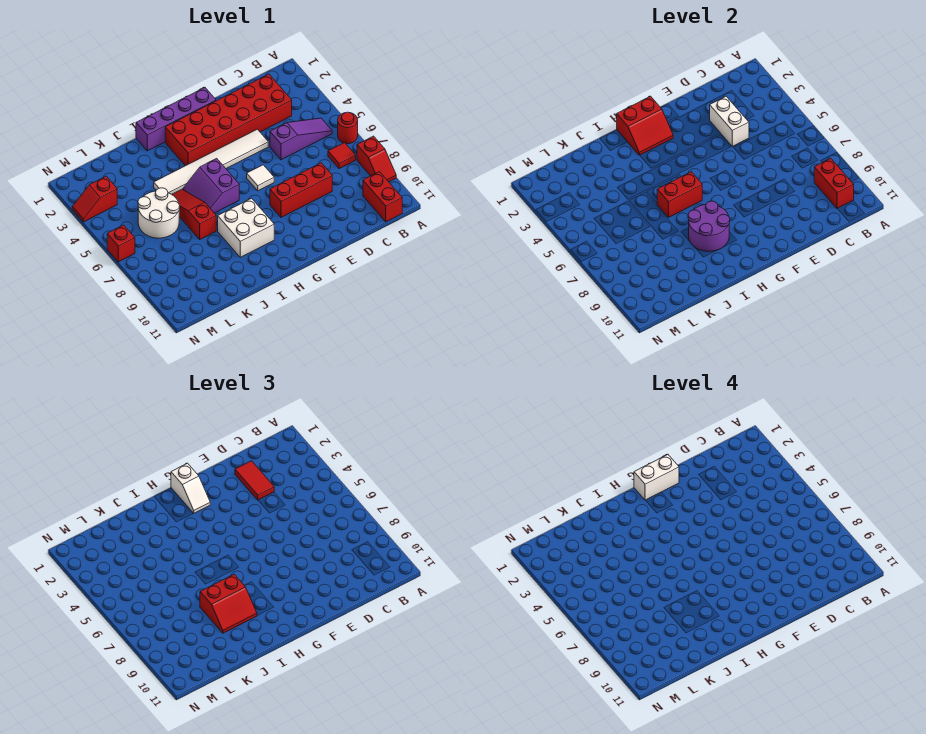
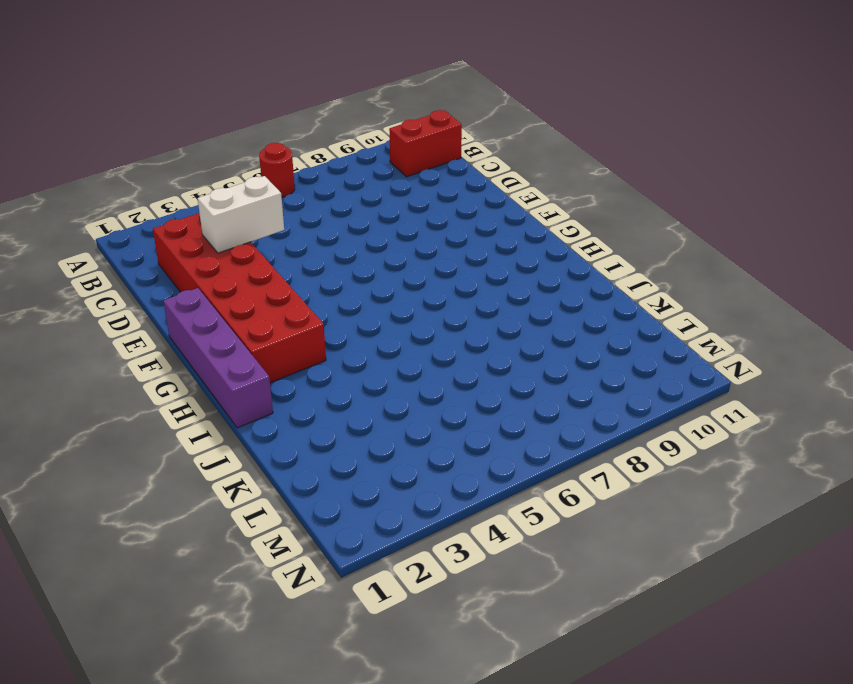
none -> red 1x2 slope [357,136,396,182]
none -> purple 1x3 slope [270,118,332,160]
none -> red 1x1 tile [328,143,356,169]

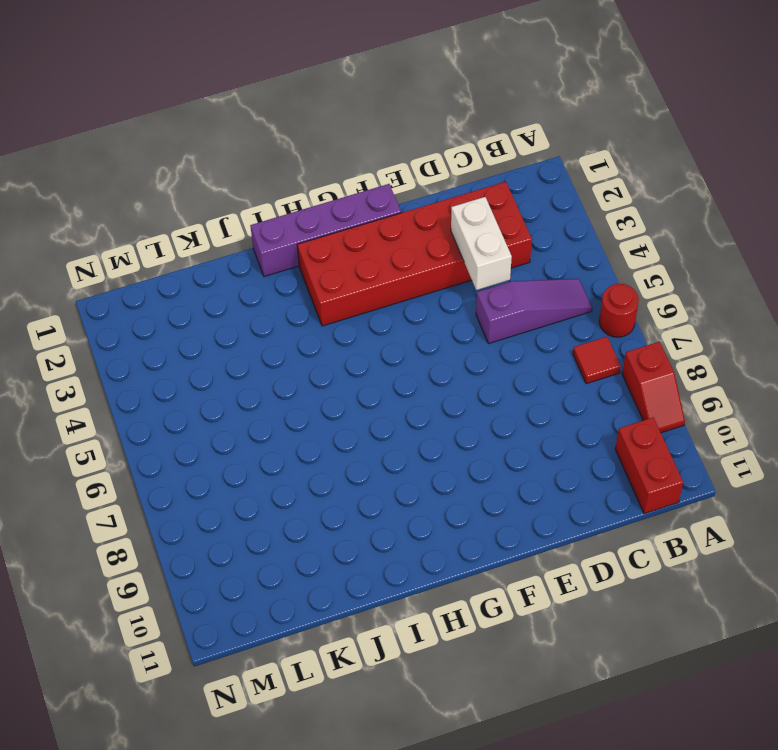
none -> red 1x3 brick [270,163,332,217]
none -> white 1x6 tile [154,129,268,194]
none -> white 1x1 tile [247,165,274,191]

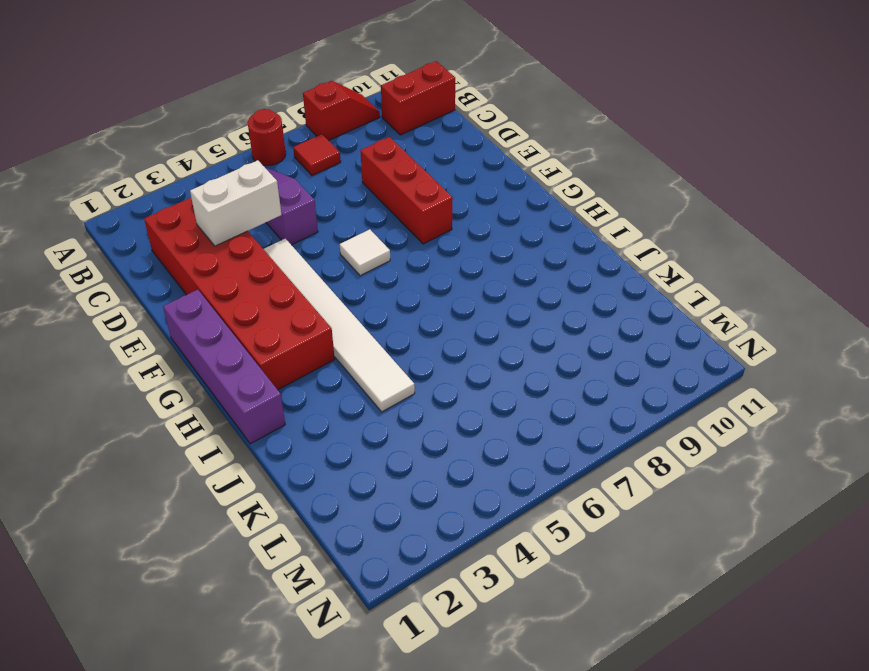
none -> purple 2x2 slope [183,158,239,213]
none -> white 2x2 brick [218,198,274,257]
none -> red 1x3 slope [172,189,216,239]

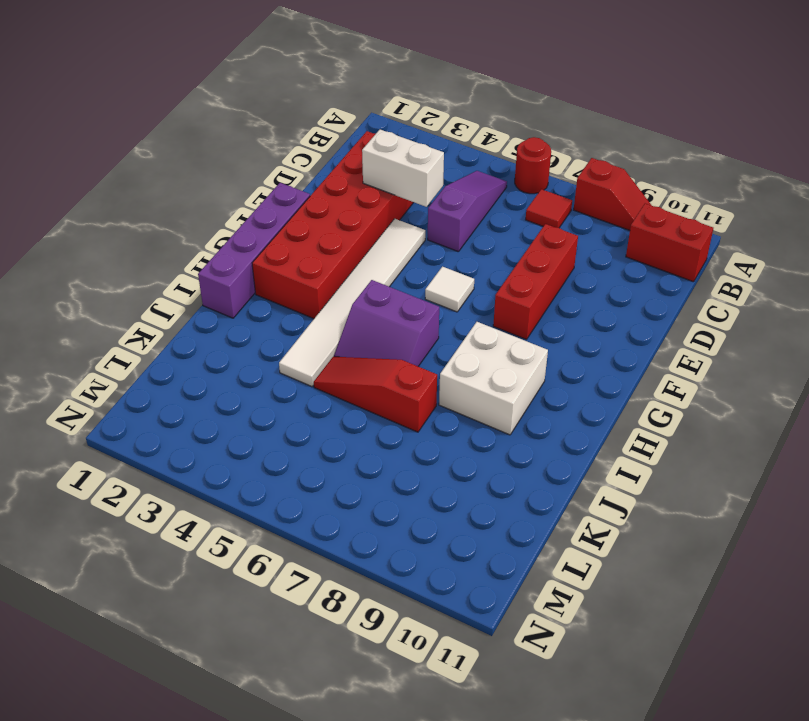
none -> white 2x2 round brick [138,188,180,238]
none -> red 1x2 slope [72,176,117,222]
none -> red 1x1 brick [107,225,135,262]

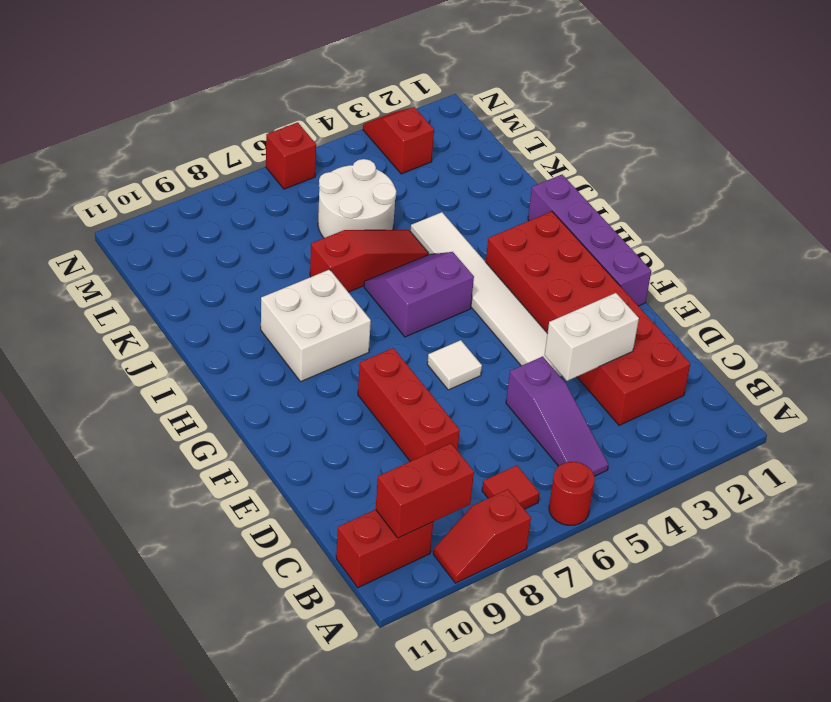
none -> red 2x2 slope [617,96,673,155]
none -> red 1x2 brick [657,172,702,217]
none -> purple 2x2 round brick [688,201,730,251]

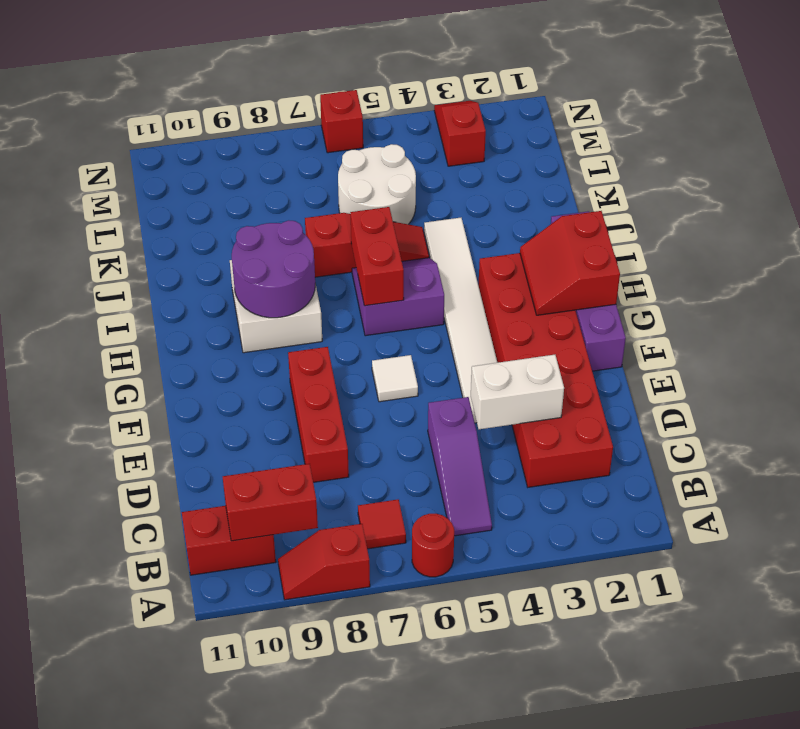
none -> red 1x2 tile [235,461,274,500]
none -> white 1x2 slope [171,463,210,513]
none -> red 2x2 slope [200,574,257,633]

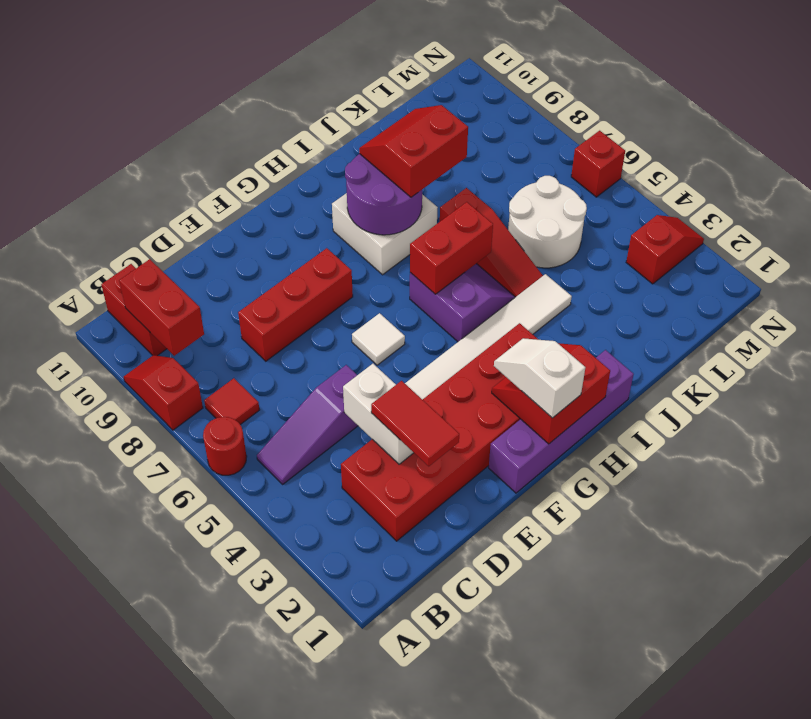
none -> white 1x2 brick [634,455,679,500]

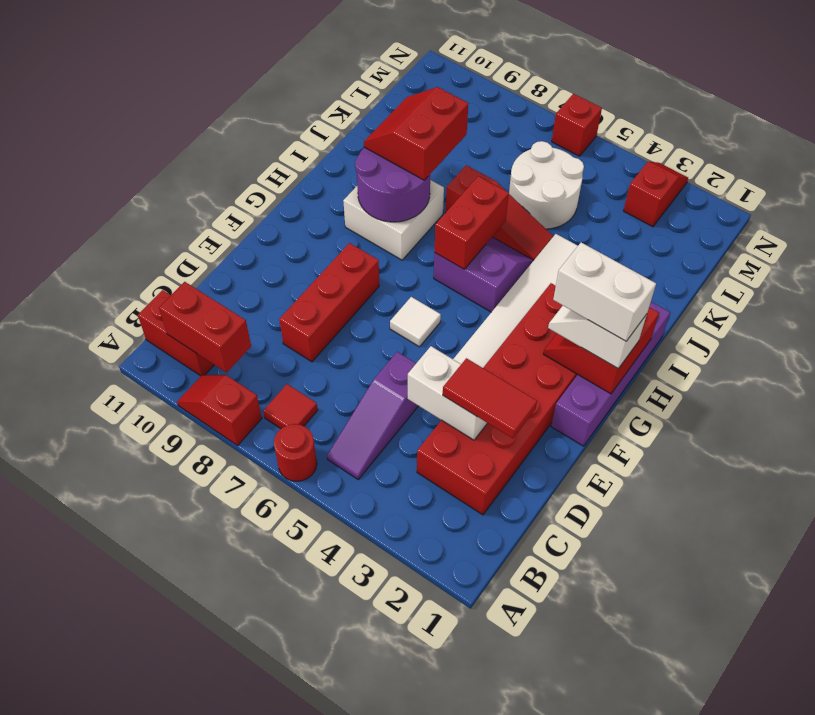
white 1x2 brick [553,242,656,341] -> white 1x2 brick turned to [634,455,679,500]

